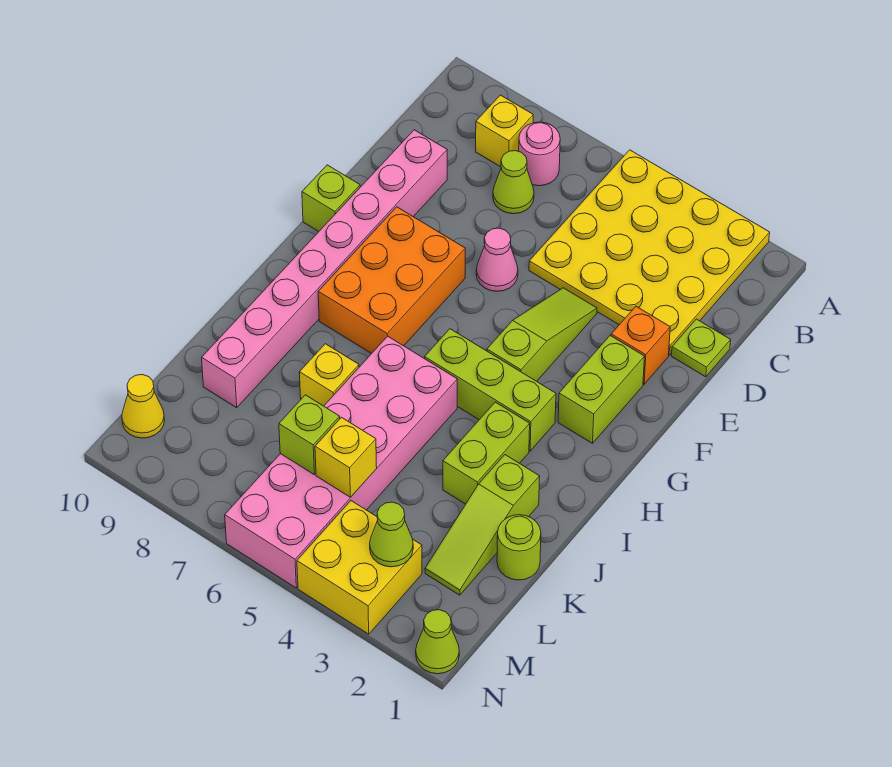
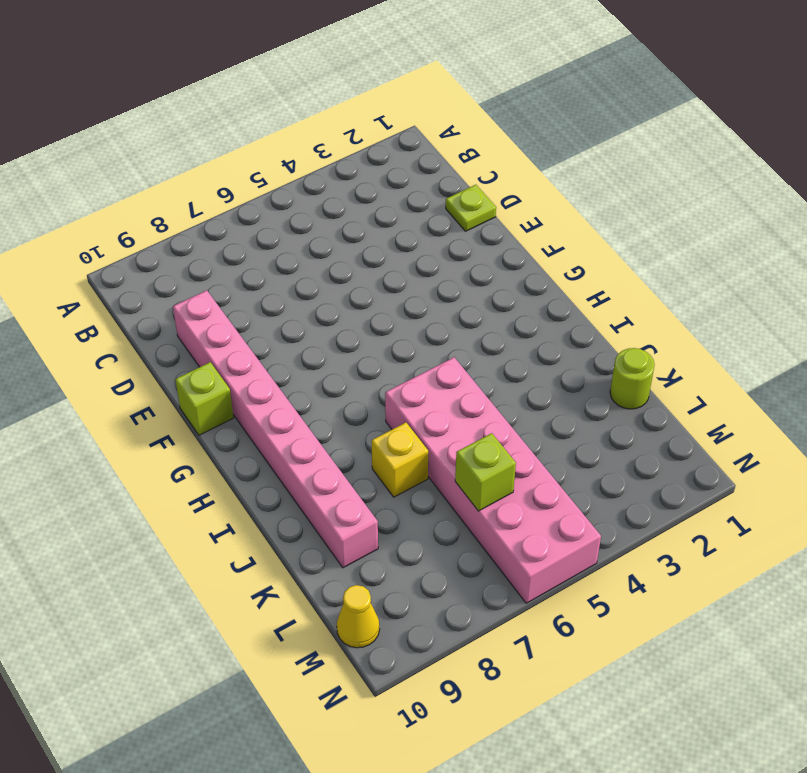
none -> yellow 4x4 plate [529,150,770,355]
none -> pink 1x1 round brick [519,122,560,186]
none -> yellow 1x1 brick [476,95,533,167]

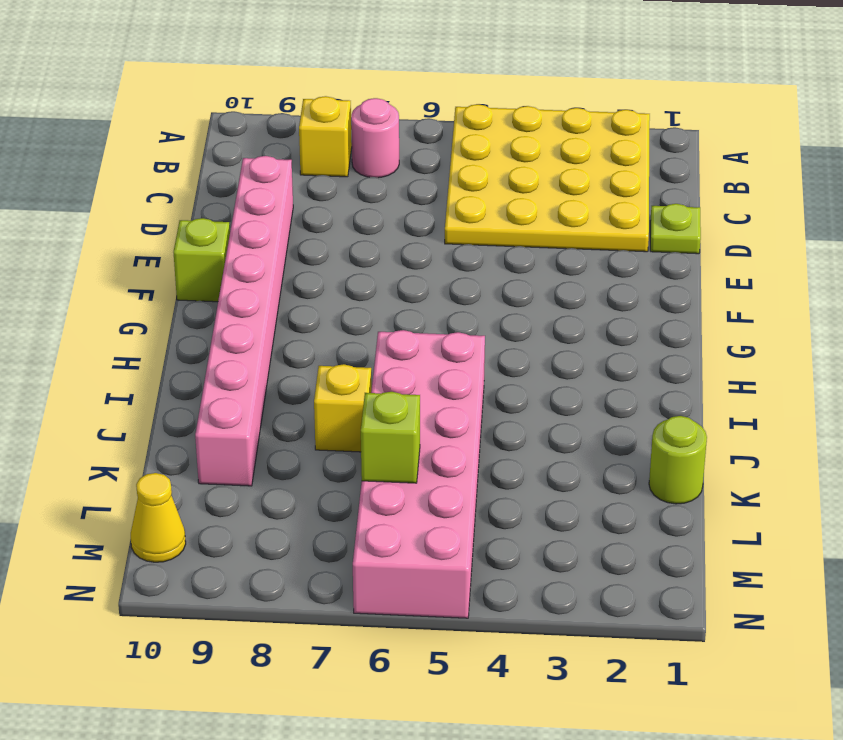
none -> lime 1x1 cone [493,151,534,214]
none -> orange 1x1 brick [611,306,670,384]
none -> lime 1x3 slope [487,288,597,381]

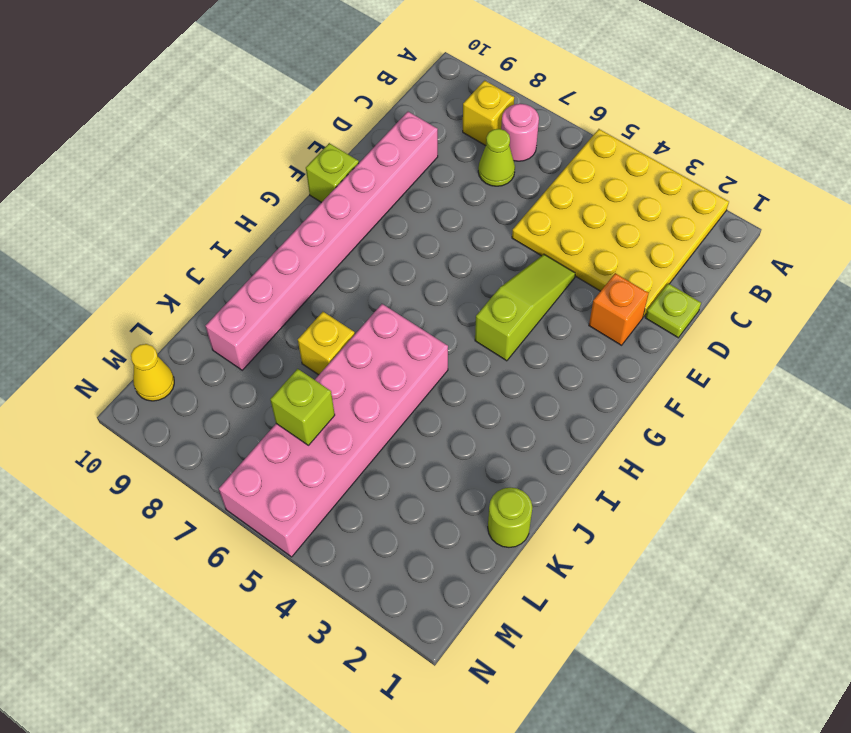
none -> pink 1x1 cone [476,228,518,291]
none -> lime 1x2 brick [558,336,645,443]
none -> orange 2x3 brick [318,207,465,354]

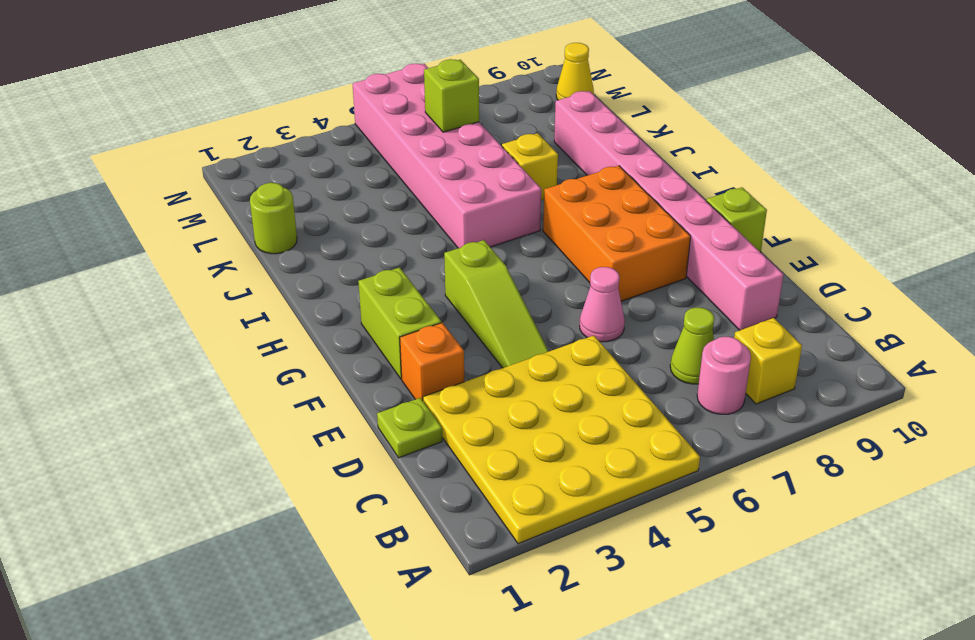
none -> lime 1x3 brick [425,329,556,451]
none -> lime 1x2 brick [443,402,530,504]
none -> lime 1x3 slope [425,455,540,595]

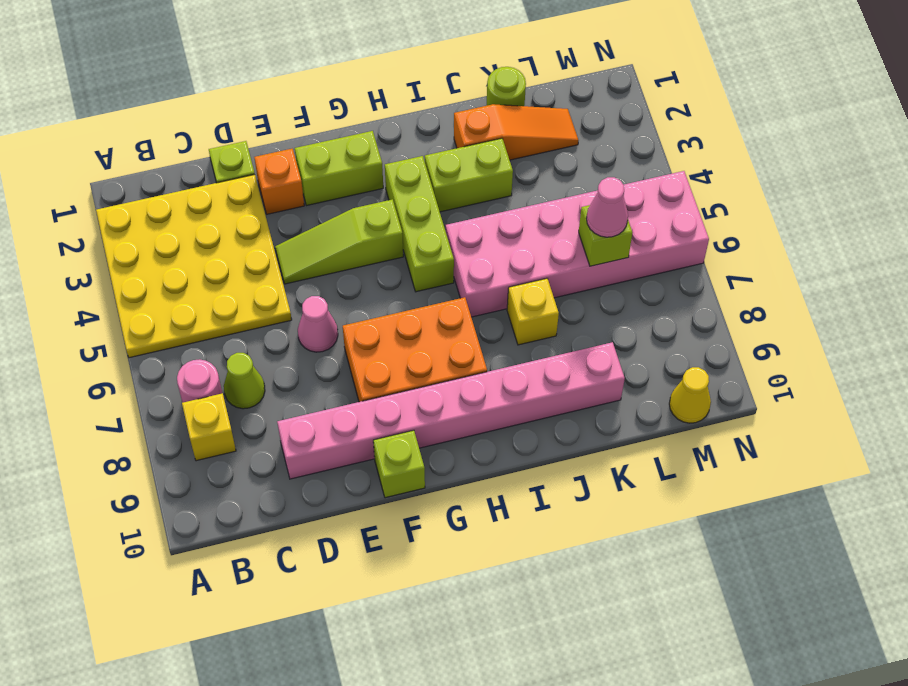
orange 1x3 slope [454,104,579,160] -> lime 1x3 slope [425,455,540,595]
pink 1x1 cone [586,177,628,237] -> none
none -> yellow 2x2 brick [297,501,422,634]
none -> lime 1x1 cone [416,610,459,674]
none -> yellow 1x1 brick [315,417,377,497]

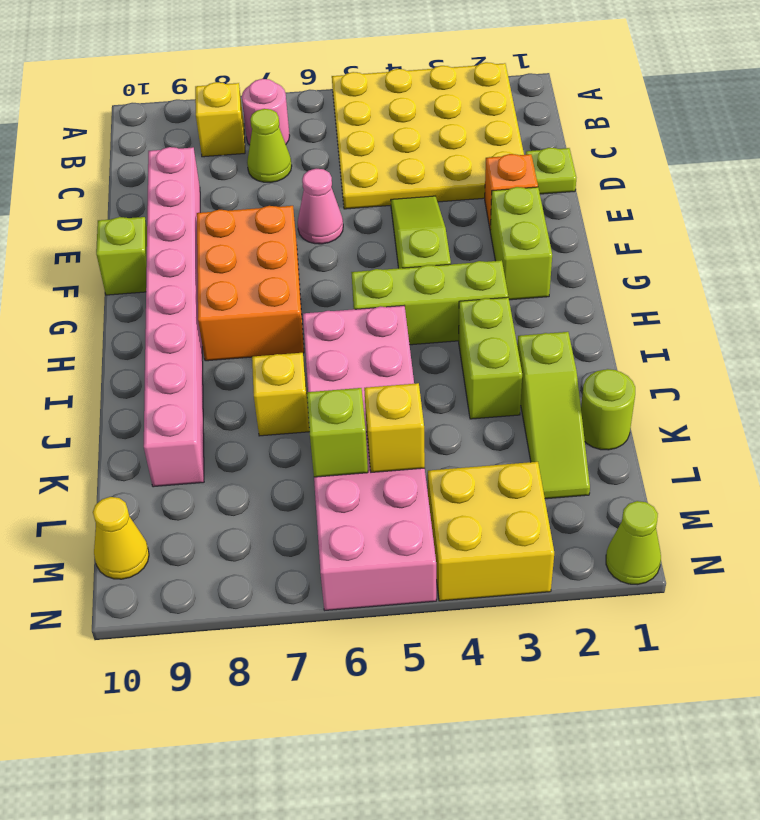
none -> lime 1x1 cone [370,502,413,567]

